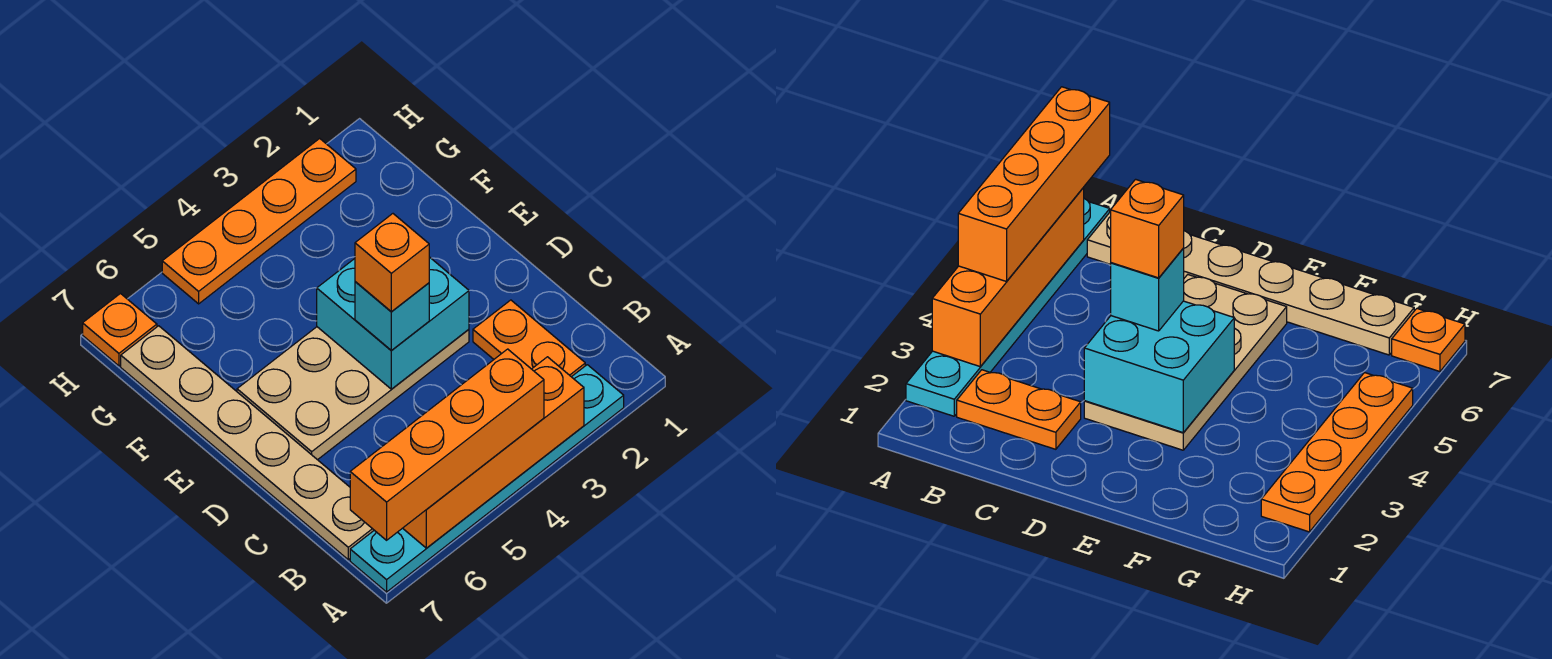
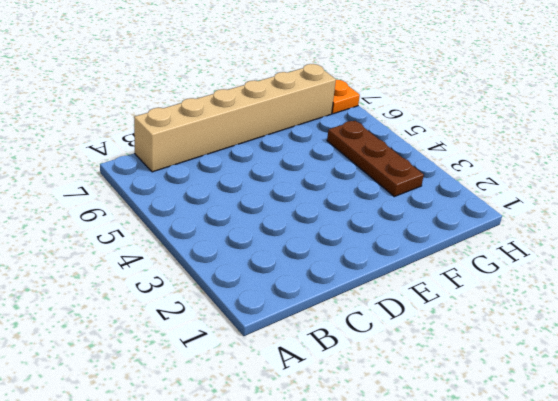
tan 1x6 brick [134,64,336,172] -> tan 1x6 plate [121,326,374,560]
brown 1x3 plate [327,121,424,196] -> none
none -> cyan 1x6 plate [350,365,624,592]
none -> orange 1x2 plate [473,300,585,377]

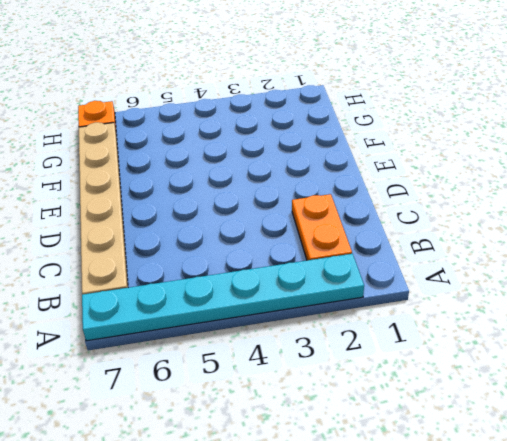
none -> tan 2x4 plate [237,327,469,460]
none -> orange 1x4 plate [162,138,356,304]

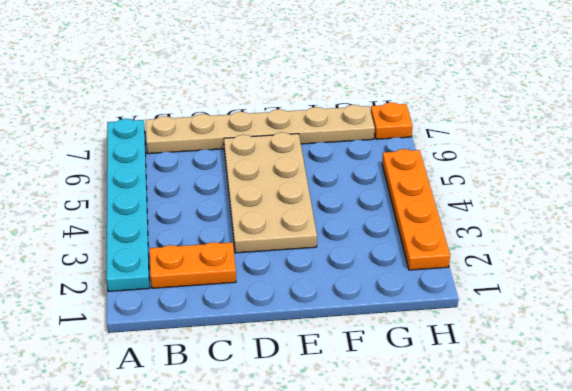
none -> orange 1x4 brick [403,357,584,548]
none -> cyan 2x2 brick [317,257,469,389]

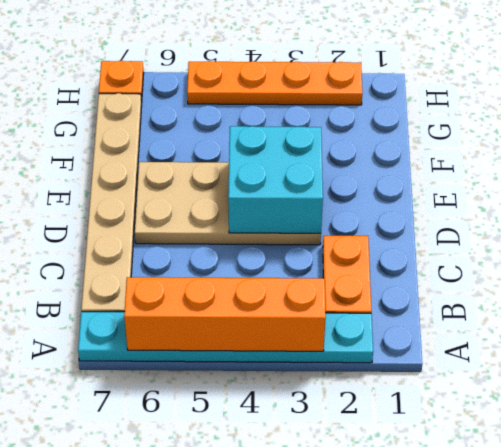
none -> orange 1x4 brick [350,349,544,540]
none -> cyan 1x1 brick [355,282,429,350]

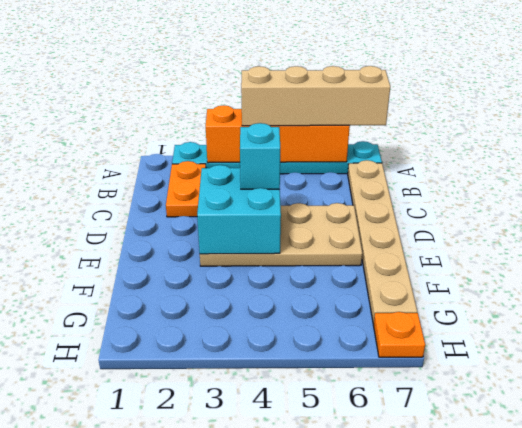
tan 1x4 brick [241,66,390,126] -> orange 1x4 brick [350,349,544,540]
none -> orange 1x4 plate [162,138,356,304]
none -> orange 1x1 brick [355,214,429,312]

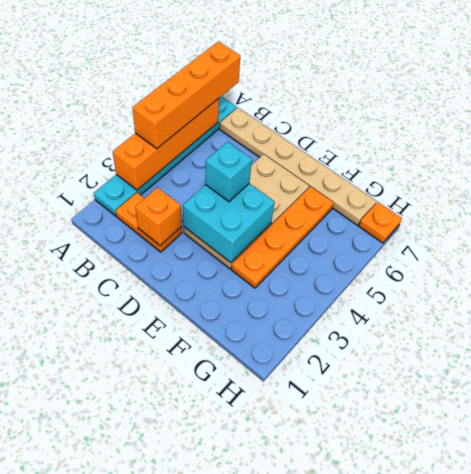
orange 1x1 brick [135,187,181,246] -> orange 1x1 brick moved to [355,214,429,312]
orange 1x4 plate [232,187,334,288] -> orange 1x4 plate moved to [162,138,356,304]

